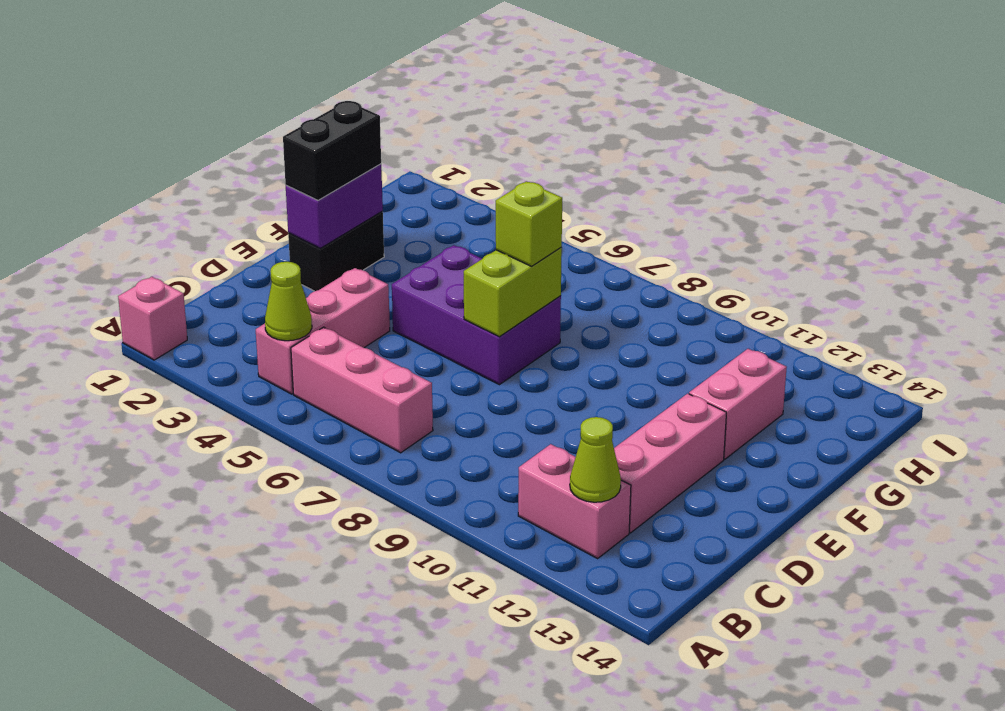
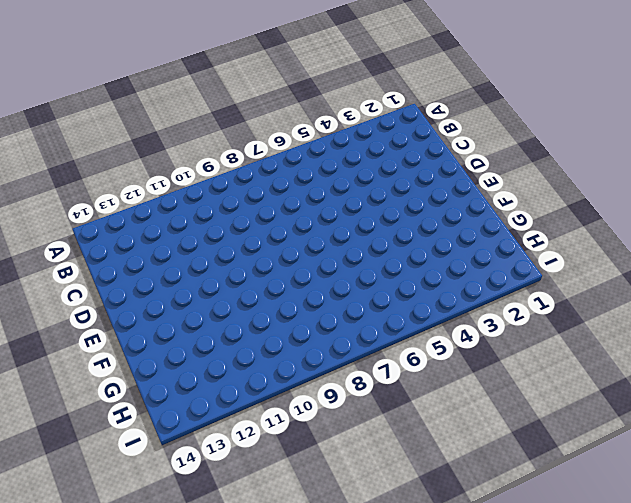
none -> pink 1x1 brick [118,277,187,360]
none -> pink 1x3 brick [256,268,390,394]
none -> pink 1x3 brick [291,327,433,453]

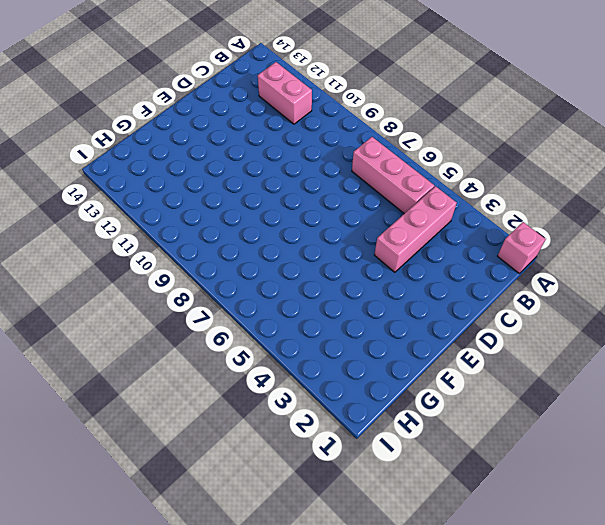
none -> pink 1x3 brick [614,394,726,533]
none -> black 1x2 brick [288,212,384,291]
none -> purple 2x3 brick [392,245,561,385]

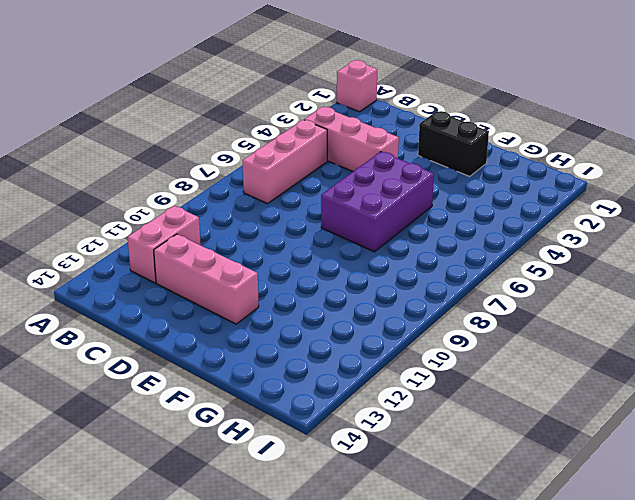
none -> pink 1x2 brick [689,349,787,459]
none -> lime 1x1 cone [265,262,312,341]
none -> lime 1x1 cone [570,417,621,502]

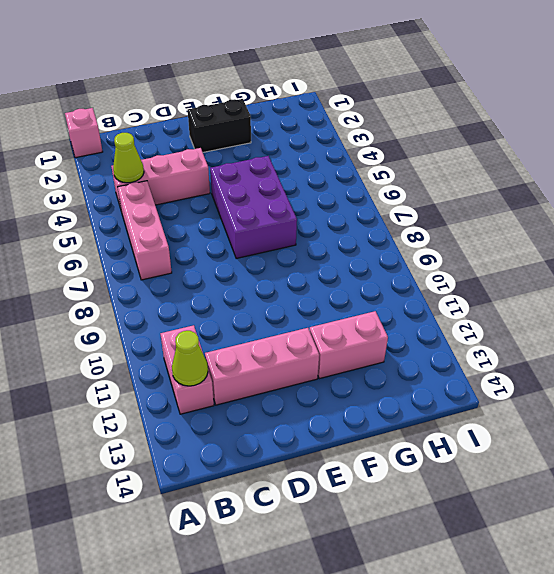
none -> purple 1x2 brick [286,164,383,248]
none -> lime 1x2 brick [464,248,562,337]
none -> black 1x2 brick [283,101,381,200]

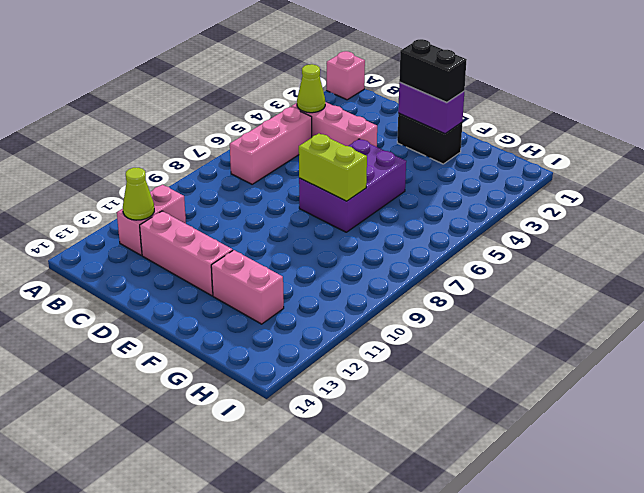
none -> lime 1x1 brick [496,181,562,266]

